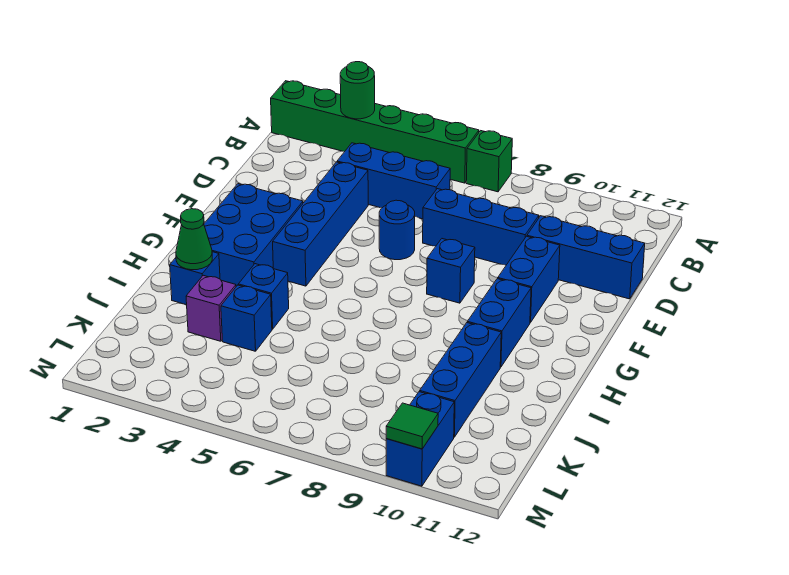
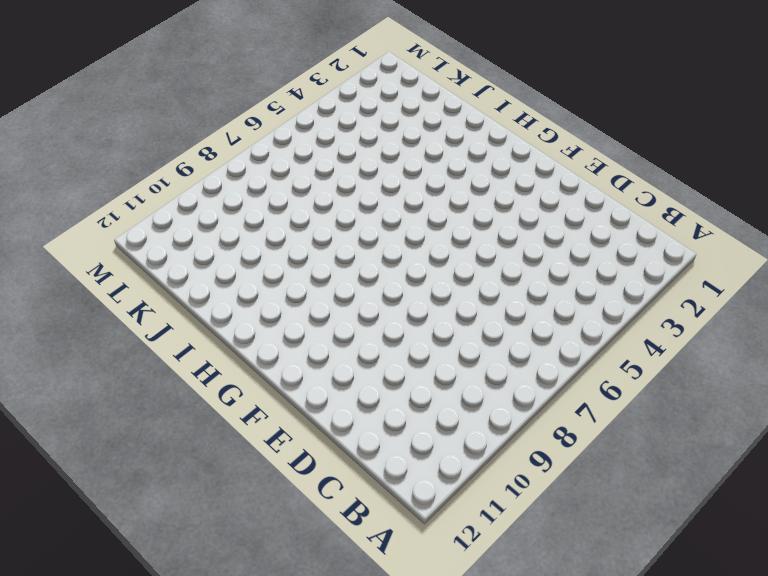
none -> green 1x6 brick [271,81,479,183]
none -> green 1x1 brick [466,131,512,192]
none -> blue 1x3 brick [337,143,450,219]

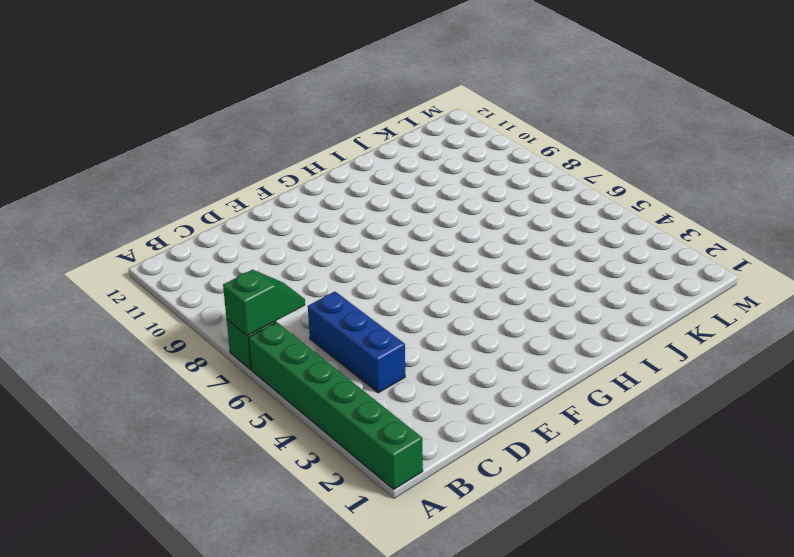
green 1x2 slope [223,270,305,336] -> none
none -> blue 1x4 brick [273,162,368,286]
none -> blue 1x3 brick [423,189,539,265]
none -> blue 1x3 brick [527,216,645,299]

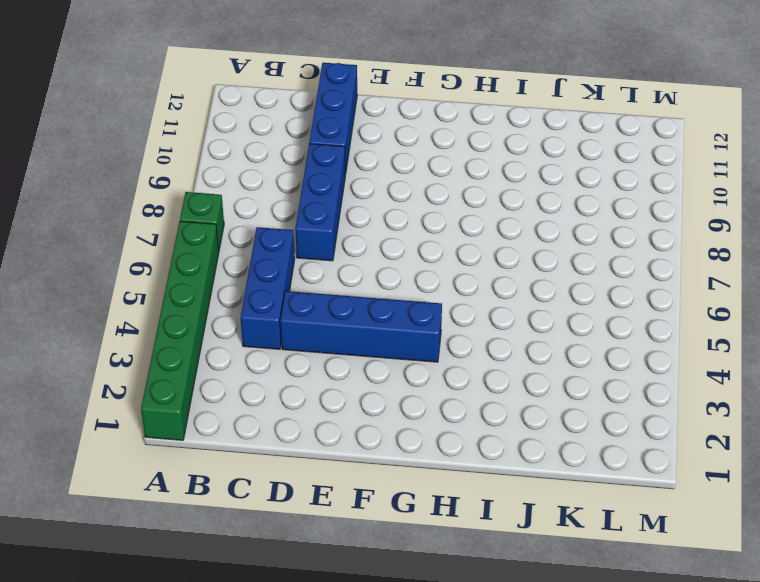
none -> blue 1x1 round brick [379,200,415,260]
none -> blue 1x2 brick [498,236,560,323]
none -> blue 2x3 brick [204,184,303,286]

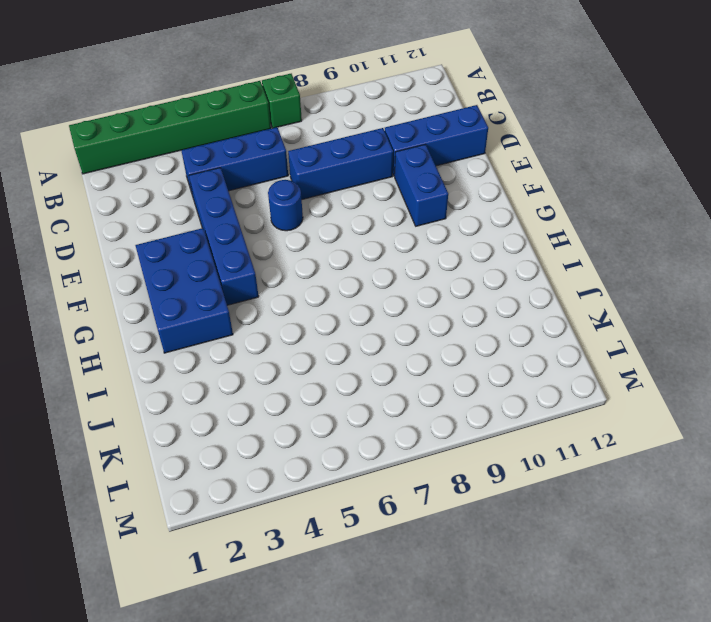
none -> blue 1x1 brick [427,239,475,303]
none -> blue 1x2 brick [467,279,531,367]
none -> blue 1x1 brick [170,252,220,305]

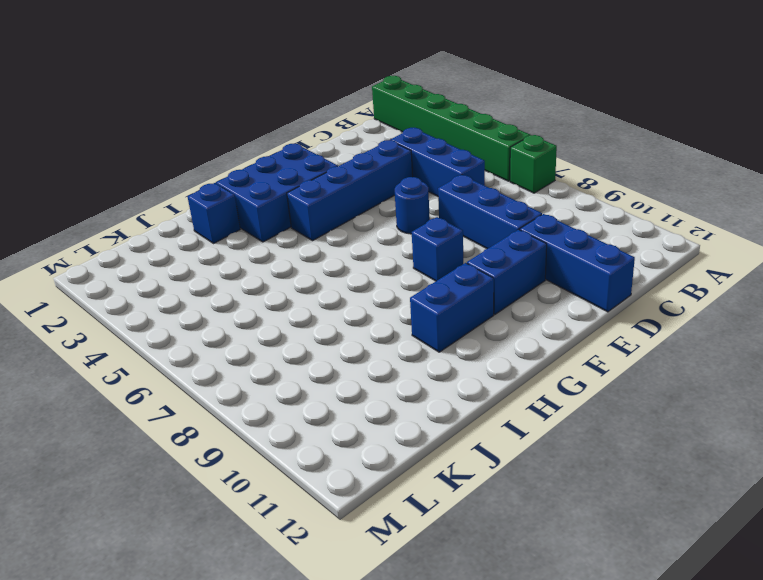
none -> blue 1x1 brick [238,264,289,329]
none -> blue 1x3 brick [420,323,501,437]
none -> purple 1x1 brick [186,275,236,341]

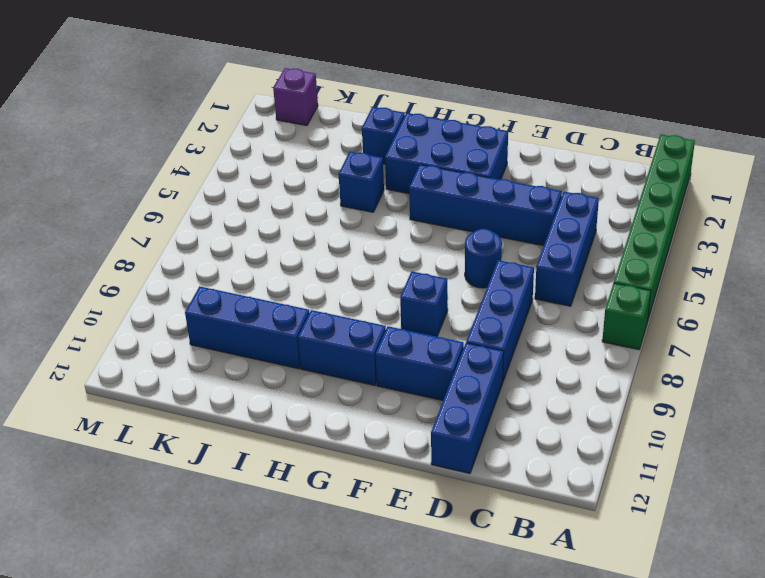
purple 1x1 brick [273,68,318,126] -> purple 1x1 brick moved to [186,275,236,341]
none -> blue 1x1 brick [221,285,272,351]
none -> blue 1x2 brick [386,392,454,486]
none -> green 1x1 round brick [340,62,375,119]

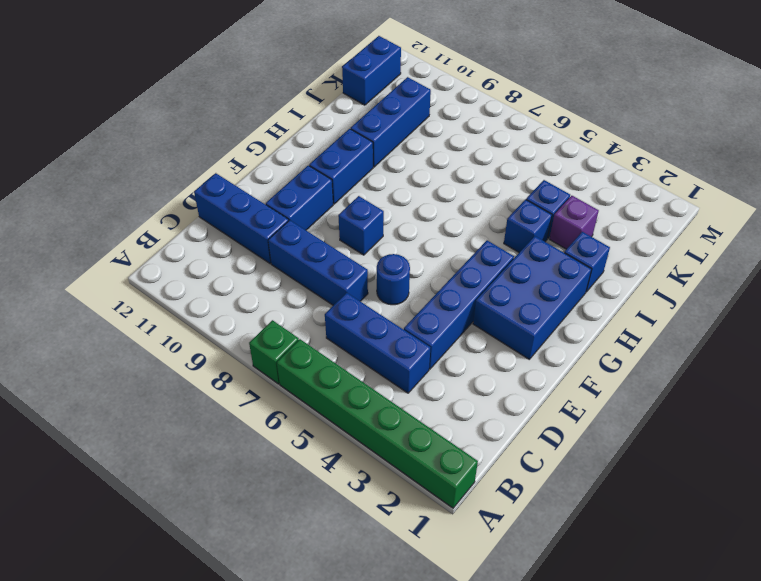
blue 1x2 brick [342,36,401,105] -> blue 1x2 brick moved to [386,392,454,486]
none -> green 1x1 round brick [340,62,375,119]
none -> green 1x1 cone [176,209,212,270]
none -> green 1x1 tile [386,403,438,449]

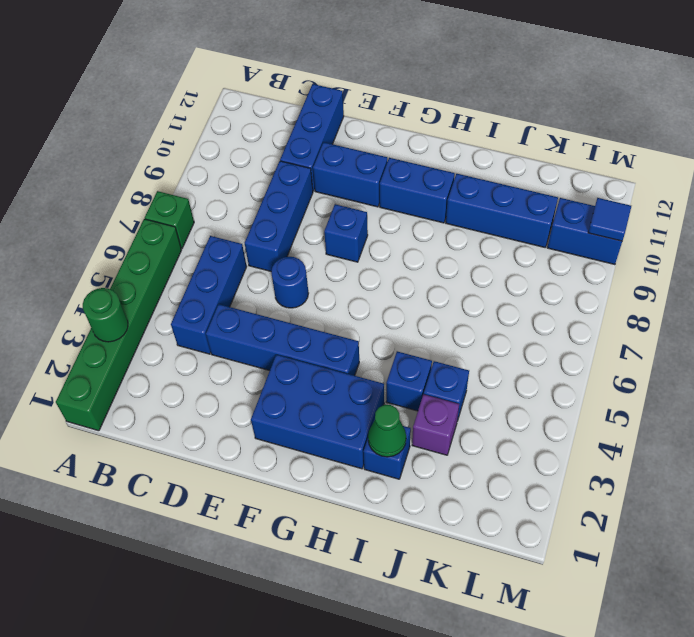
blue 1x1 tile [588,198,631,241] -> green 1x1 tile [386,403,438,449]

